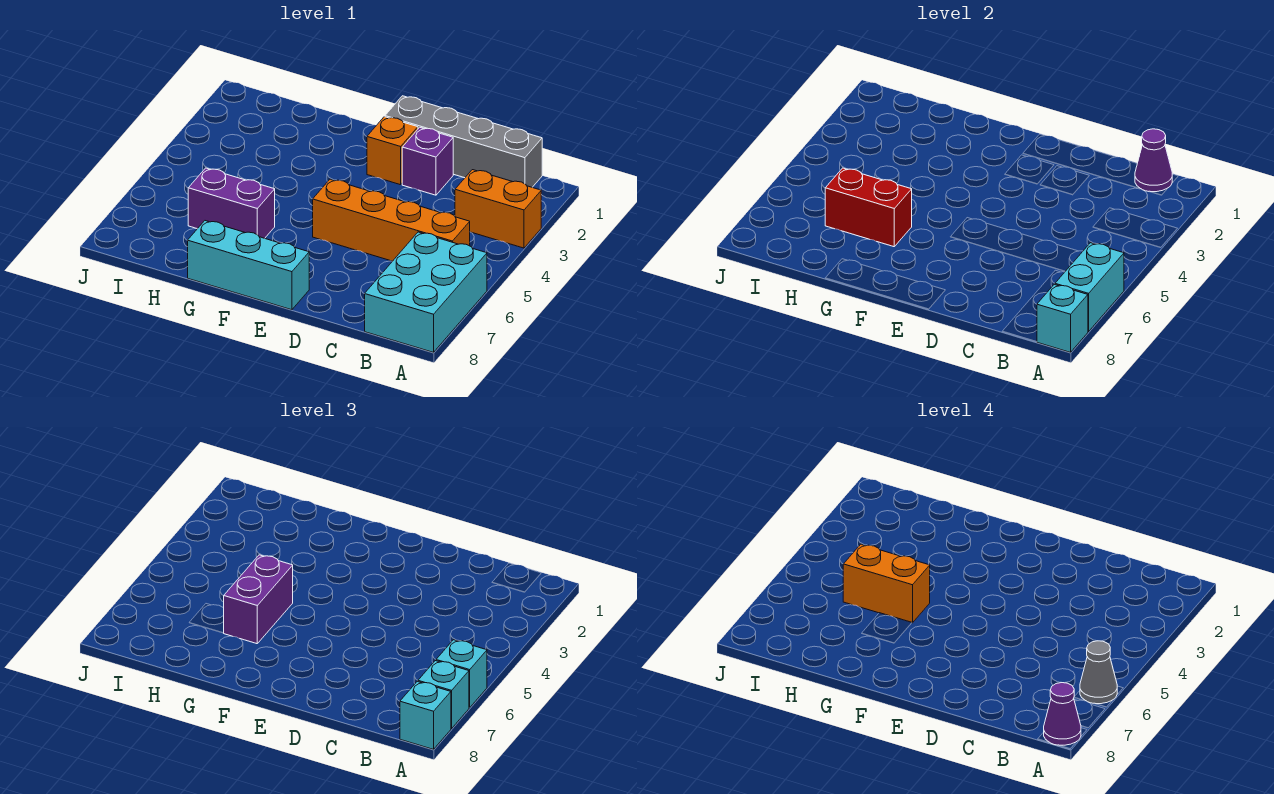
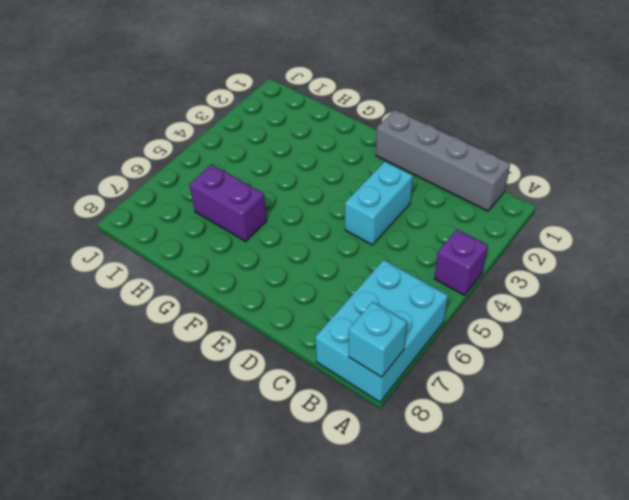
purple 1x1 brick [434,230,488,295] -> purple 1x1 brick moved to [402,127,453,195]
cyan 1x2 brick [345,162,413,245] -> cyan 1x2 brick moved to [1055,243,1124,332]
none -> orange 1x2 brick [455,170,541,248]
none -> orange 1x4 brick [313,179,470,261]
none -> orange 1x1 brick [367,117,418,185]

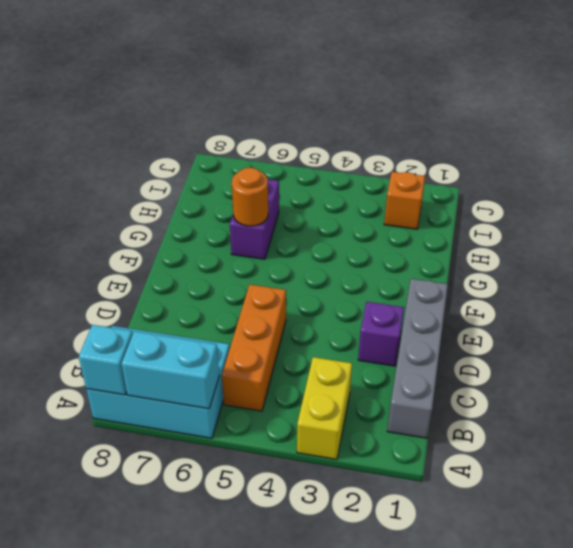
yellow 1x2 brick [297,357,352,460] -> orange 1x2 brick [455,170,541,248]
orange 1x3 brick [222,285,286,411] -> orange 1x4 brick [313,179,470,261]
orange 1x1 round brick [232,167,268,226] -> red 1x2 brick [825,168,912,247]
orange 1x1 brick [384,172,425,229] -> orange 1x1 brick moved to [367,117,418,185]
none -> cyan 1x3 brick [188,221,309,310]
none -> purple 1x1 cone [1135,129,1172,192]
none -> cyan 1x1 brick [436,640,487,708]

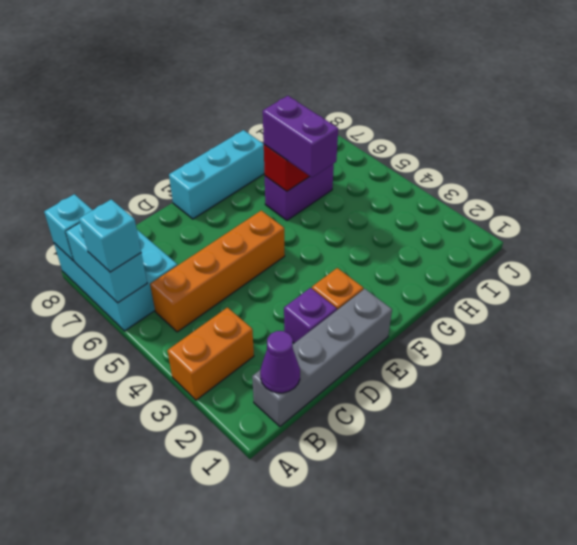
none -> cyan 1x1 brick [418,661,469,729]
none -> cyan 1x1 brick [400,681,451,749]
none -> grey 1x1 cone [1080,641,1117,704]

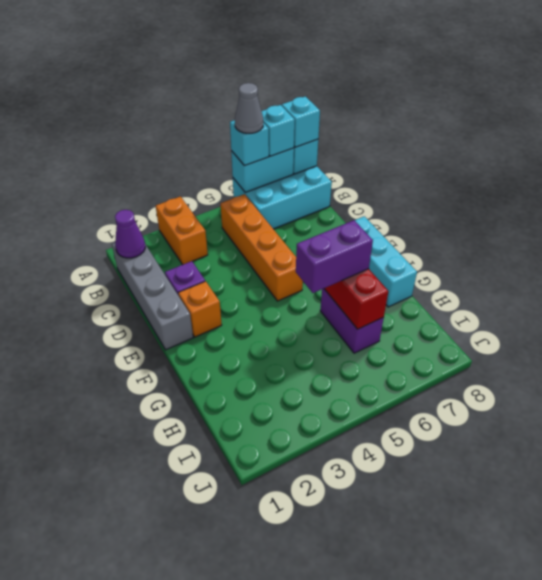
none -> purple 1x1 cone [1044,683,1081,745]
none -> orange 1x2 brick [843,544,930,623]

